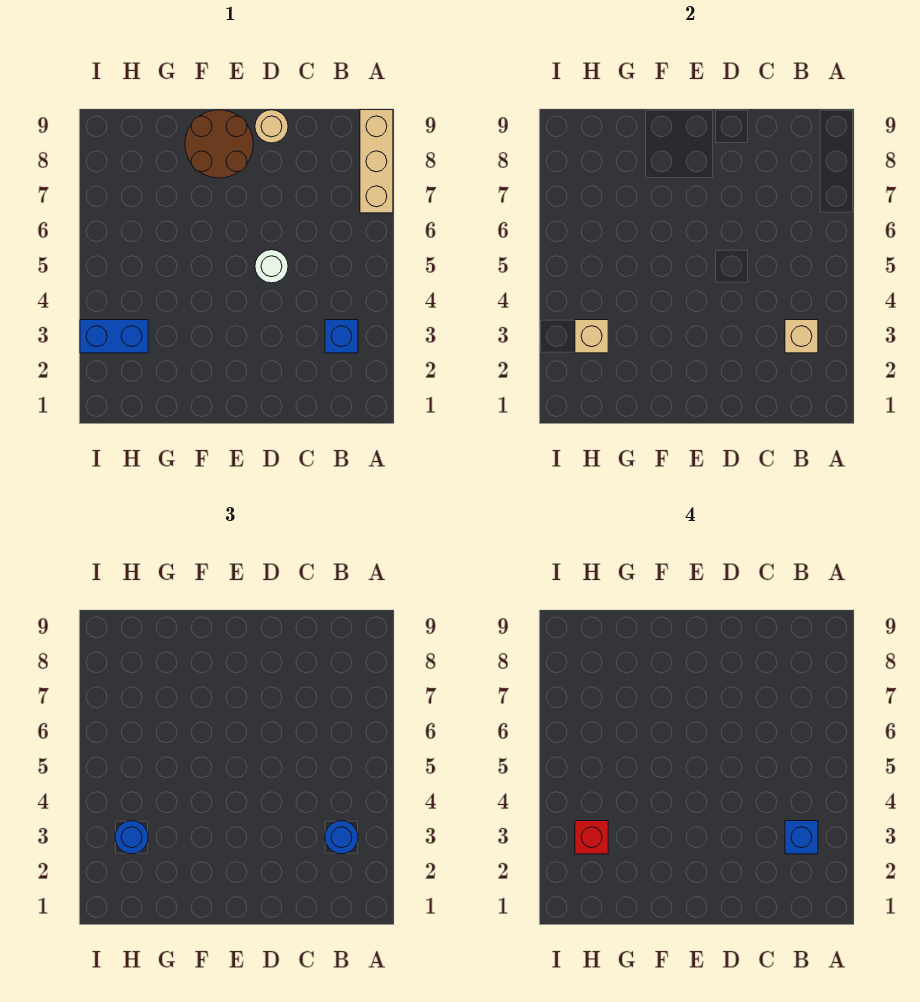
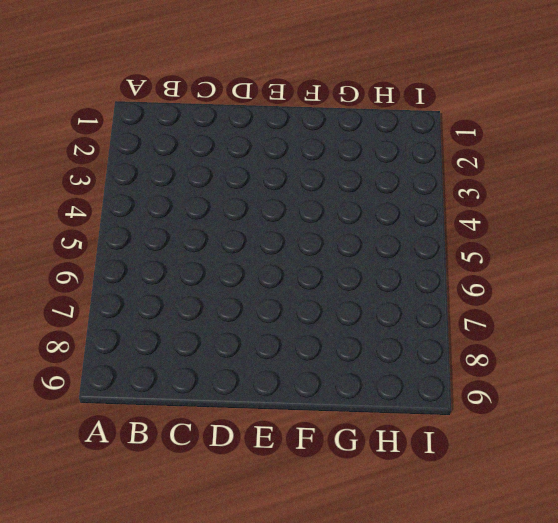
none -> tan 1x3 brick [360,110,393,213]
none -> blue 1x1 brick [325,320,358,353]
none -> white 1x1 round brick [255,250,288,283]

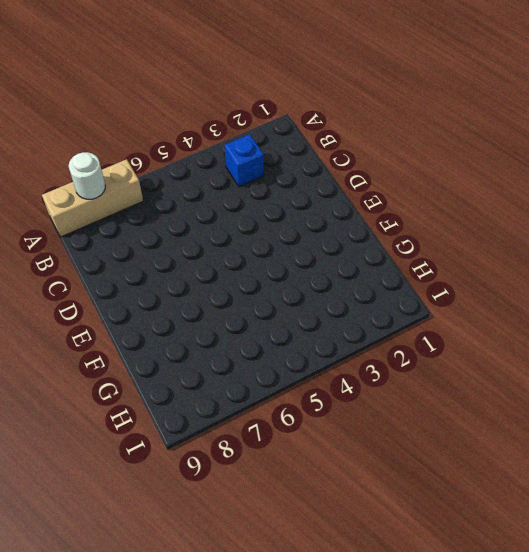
white 1x1 round brick [69,152,105,199] -> white 1x1 round brick moved to [255,250,288,283]
none -> tan 1x1 round brick [255,110,288,143]
none -> brown 2x2 round brick [185,110,253,178]
none -> blue 1x2 brick [80,320,148,353]

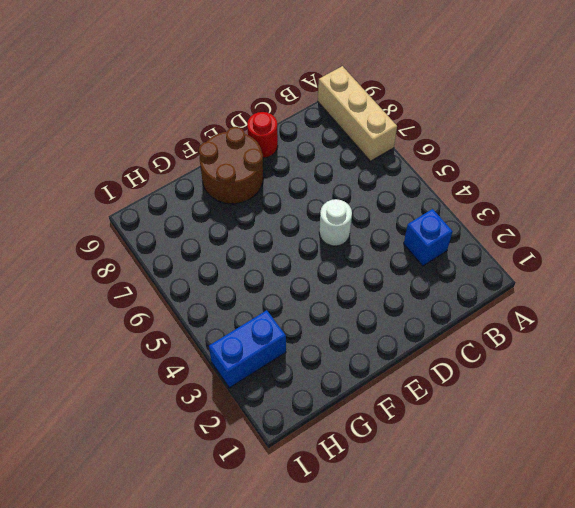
red 1x1 round brick [247,112,278,158] -> tan 1x1 round brick [255,110,288,143]
none -> tan 1x1 brick [785,320,818,353]
none -> tan 1x1 brick [575,320,608,353]
none -> blue 1x1 round brick [325,821,358,854]

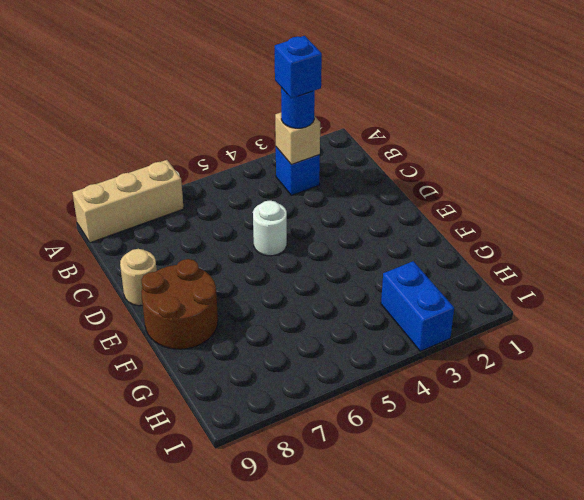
none -> tan 1x1 brick [575,320,608,353]
none -> blue 1x1 round brick [115,821,148,854]
none -> red 1x1 brick [575,821,608,854]

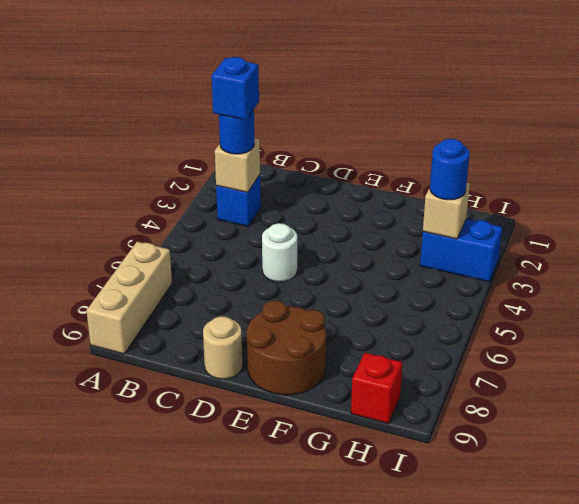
red 1x1 brick [351,353,402,423] -> red 1x1 brick moved to [575,821,608,854]

